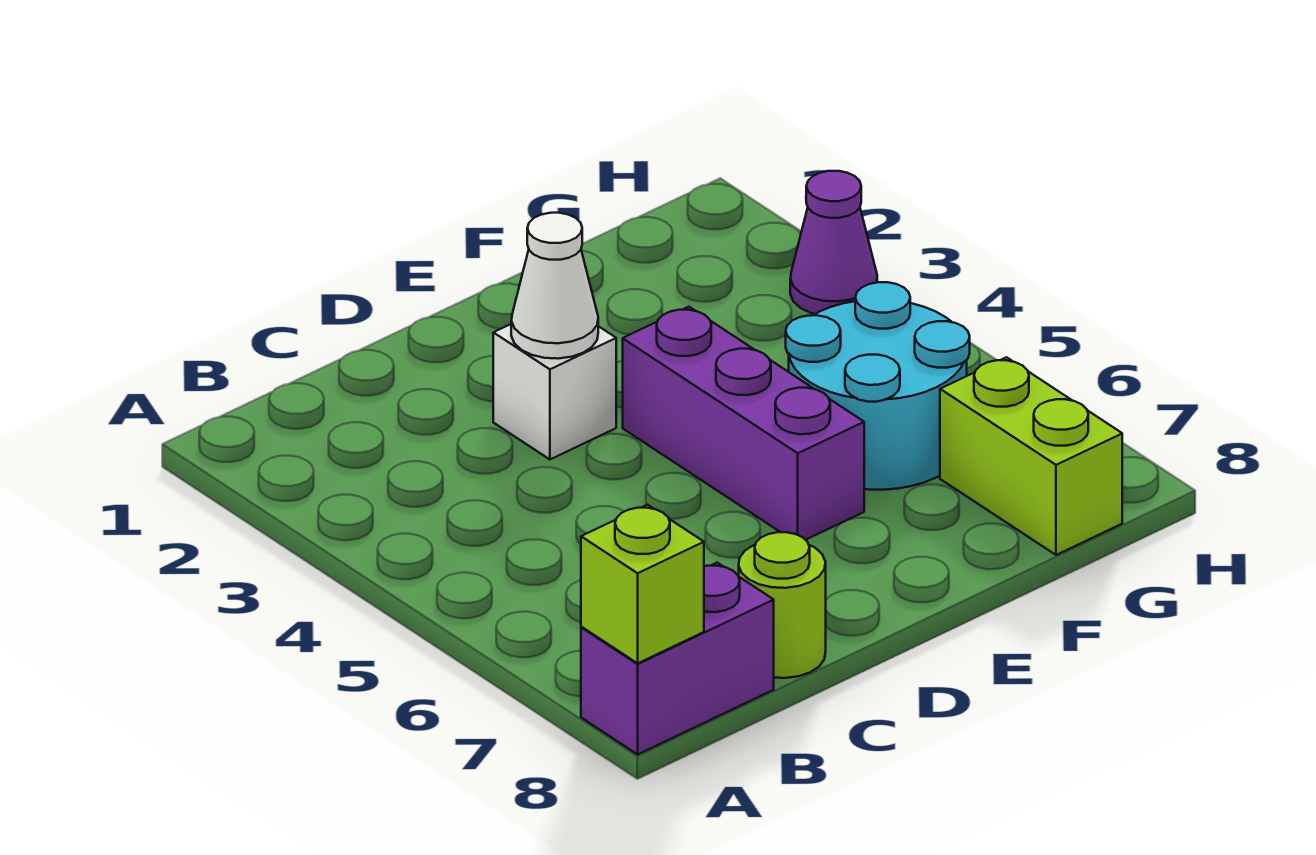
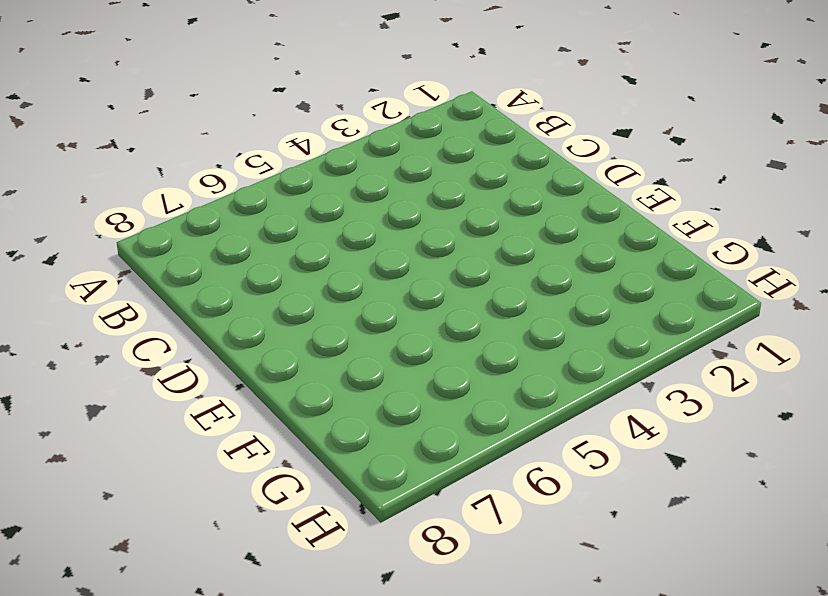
none -> purple 1x2 brick [581,563,774,754]
none -> lime 1x1 round brick [739,532,826,678]

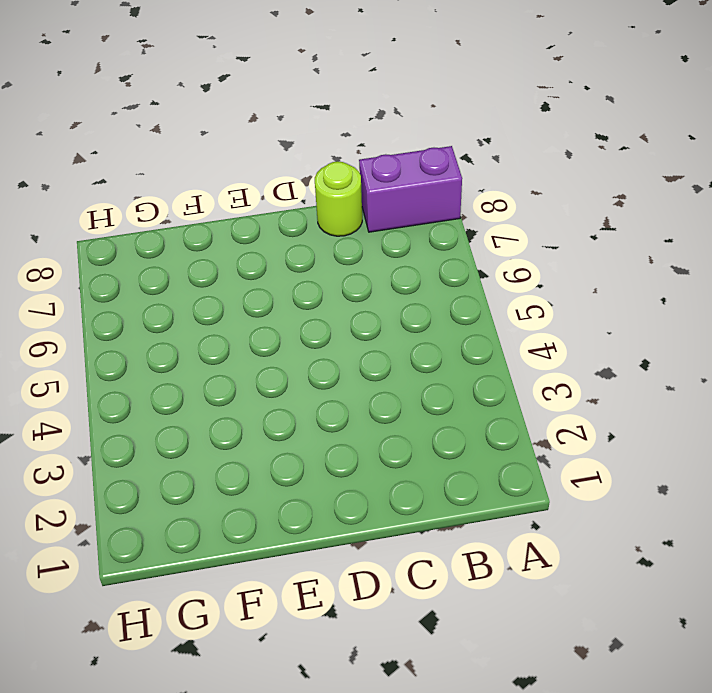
none -> white 1x1 brick [493,324,616,459]
none -> purple 1x3 brick [623,307,864,540]

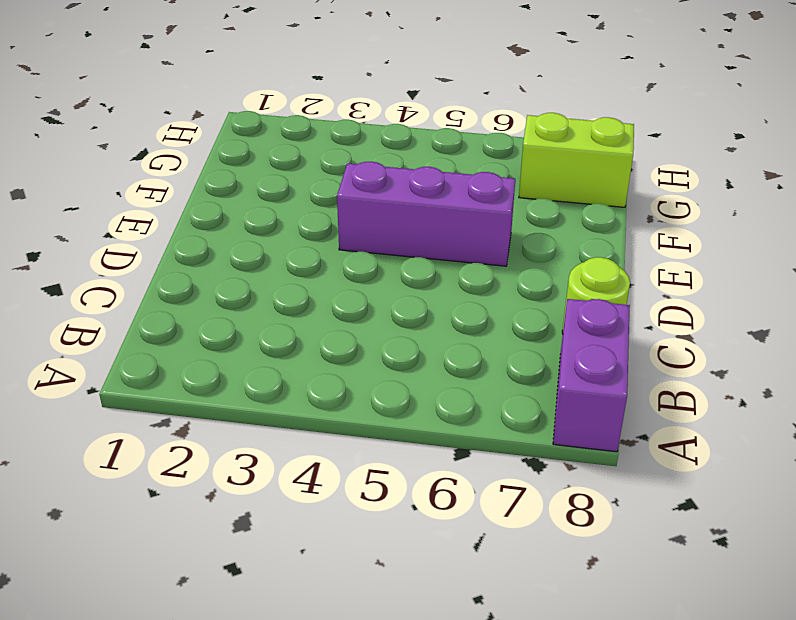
none -> white 1x1 brick [493,324,616,459]
none -> cyan 2x2 round brick [786,282,970,490]

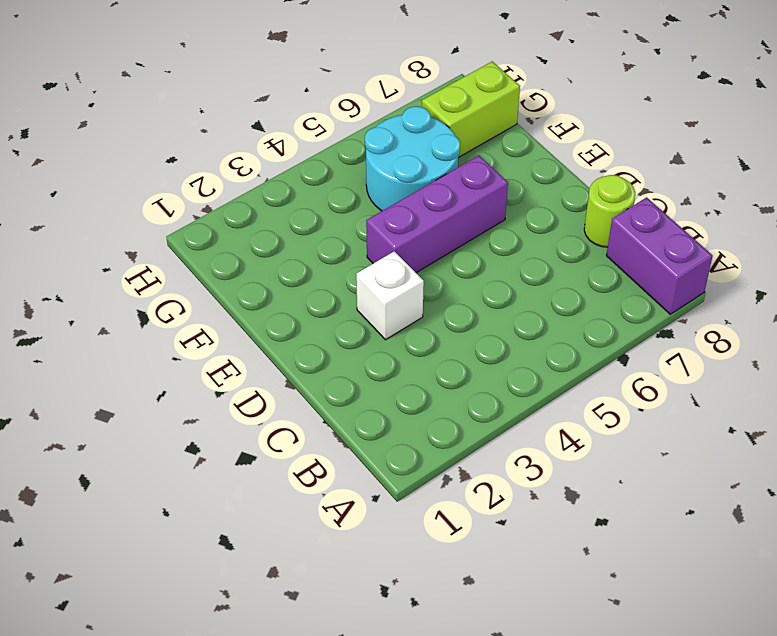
none -> purple 1x1 cone [790,171,877,314]
none -> lime 1x1 brick [581,505,704,663]

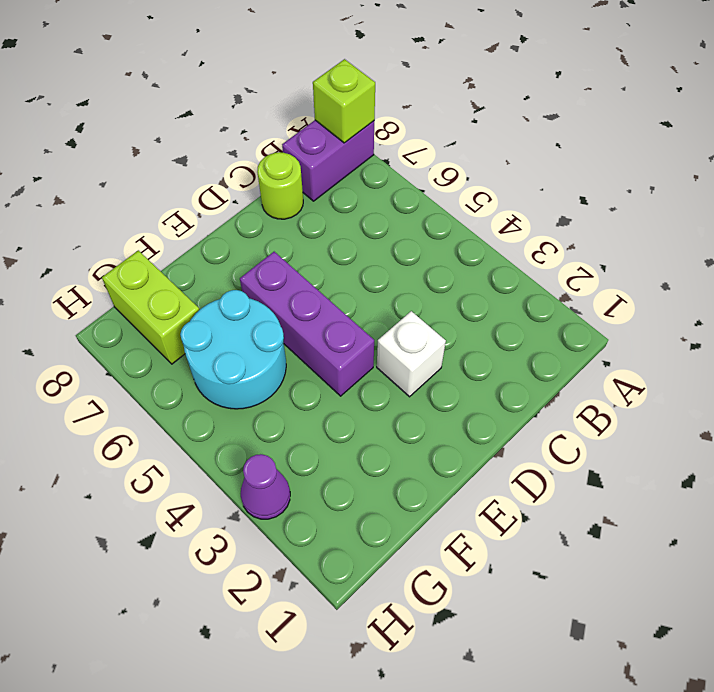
none -> white 1x1 cone [511,213,598,359]

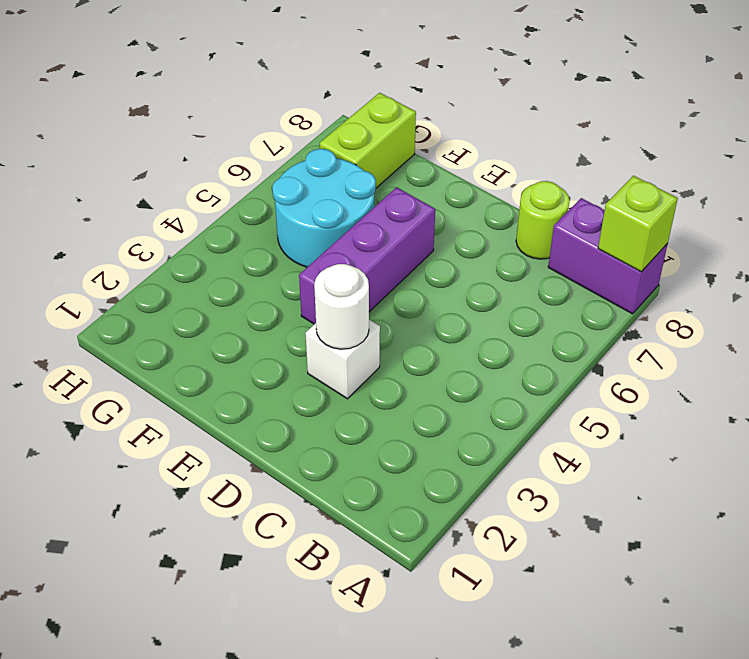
white 1x1 round brick [314,264,369,349] -> white 1x1 cone [511,213,598,359]
none -> purple 1x1 cone [790,171,877,314]

